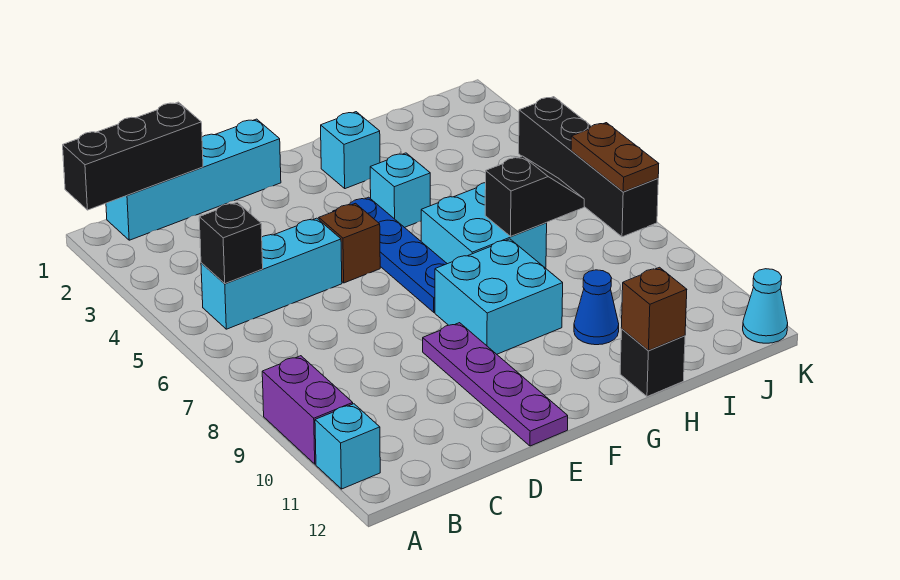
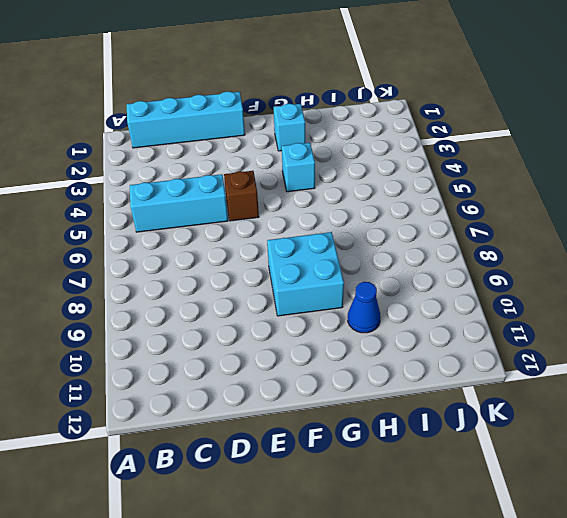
none -> purple 1x2 brick [262,356,353,464]
none -> cyan 1x1 brick [315,404,380,489]
none -> purple 1x4 plate [423,323,568,446]

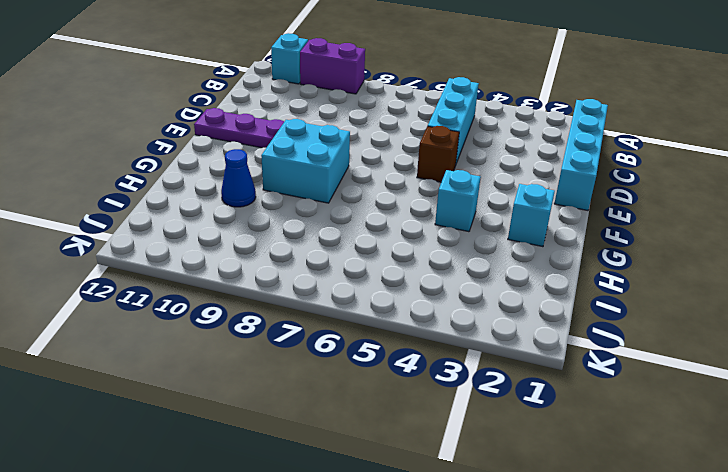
none -> blue 1x4 plate [333,197,447,312]
none -> cyan 2x2 brick [421,183,547,268]
none -> black 1x1 brick [620,329,685,397]

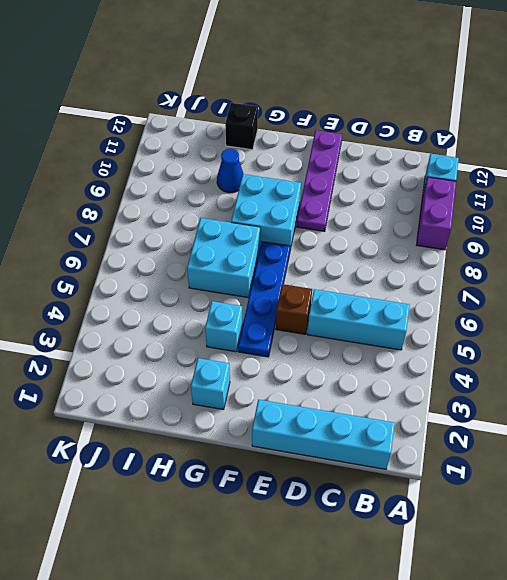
none -> black 1x4 brick [519,97,658,237]
none -> cyan 1x1 cone [743,269,788,343]
none -> black 1x3 brick [63,102,203,210]

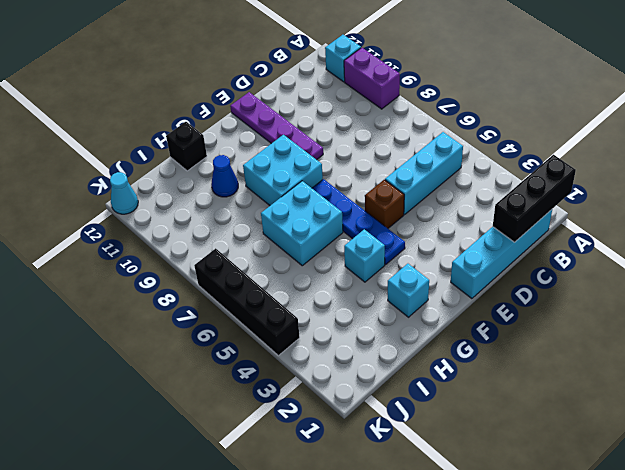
none -> black 1x1 brick [199,202,263,284]
none -> black 1x2 slope [485,156,584,236]
none -> brown 1x1 brick [621,267,687,351]

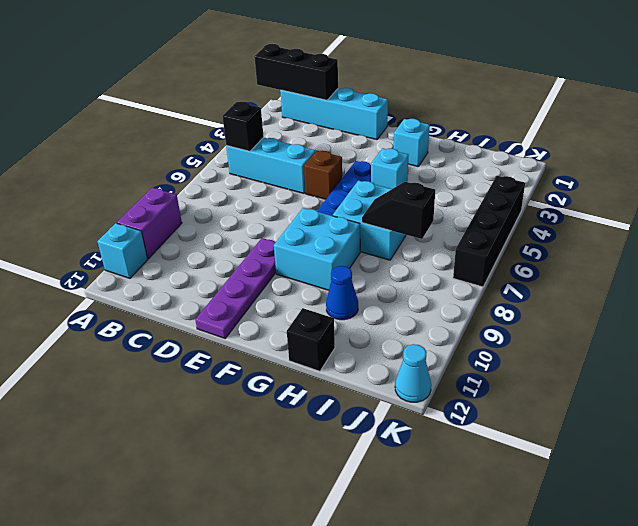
black 1x2 slope [362,182,435,239] -> black 1x2 slope turned to [485,156,584,236]
none -> brown 1x1 brick [621,267,687,351]
none -> brown 1x2 plate [571,123,659,192]

